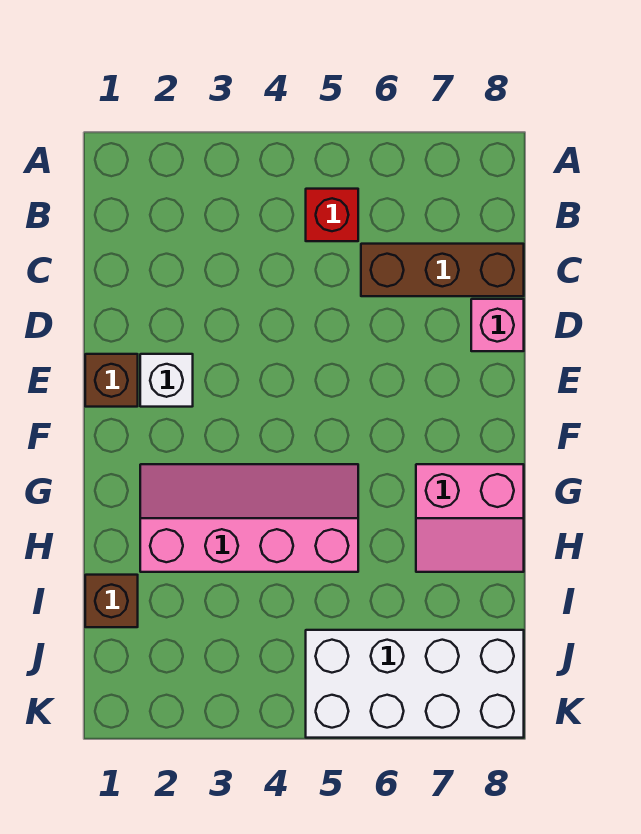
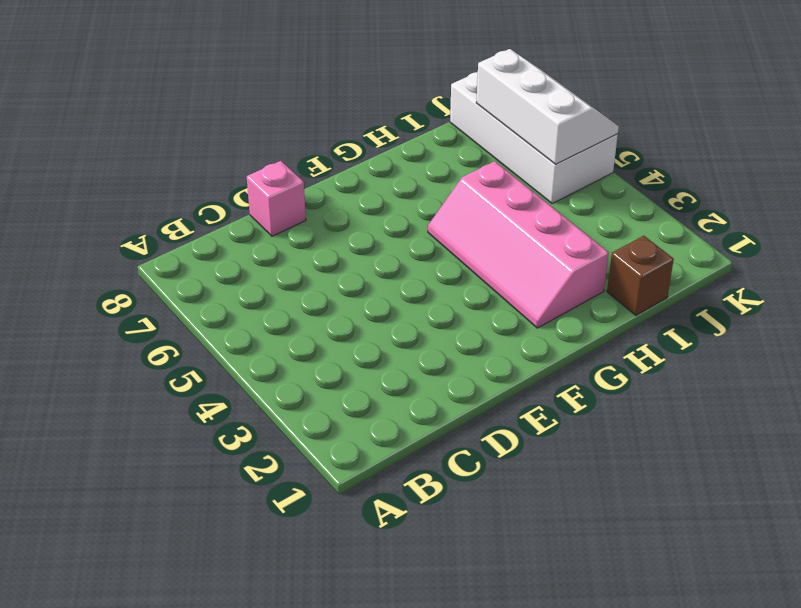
white 2x3 slope [476,49,619,164] -> none
none -> red 1x1 brick [306,189,358,241]
none -> brown 1x3 brick [361,244,524,296]

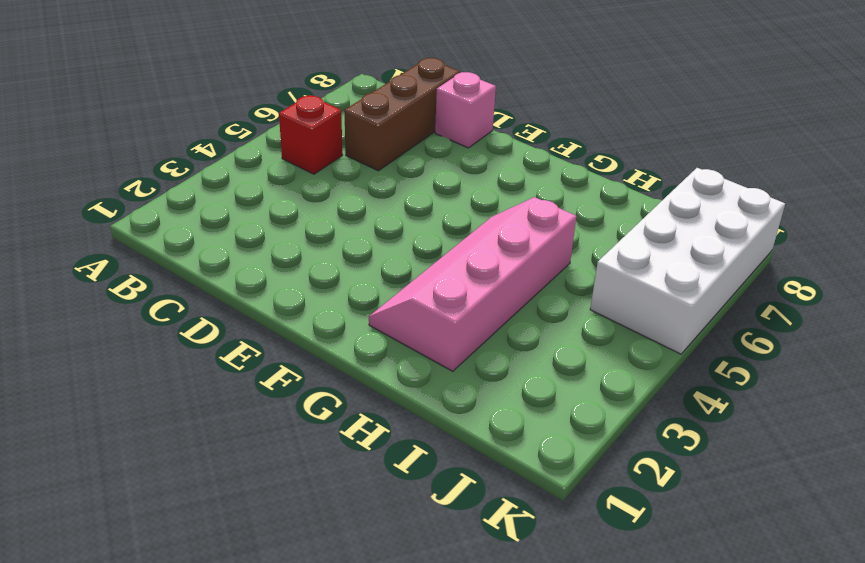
none -> brown 1x1 brick [85,354,138,407]
none -> white 1x1 brick [140,354,193,407]

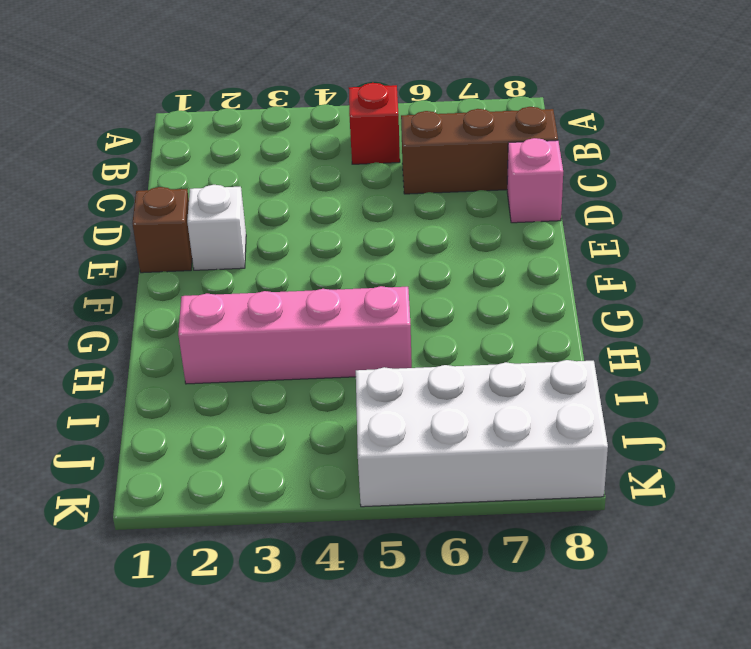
none -> pink 2x2 slope [416,464,524,572]
none -> brown 1x1 brick [85,575,138,627]

